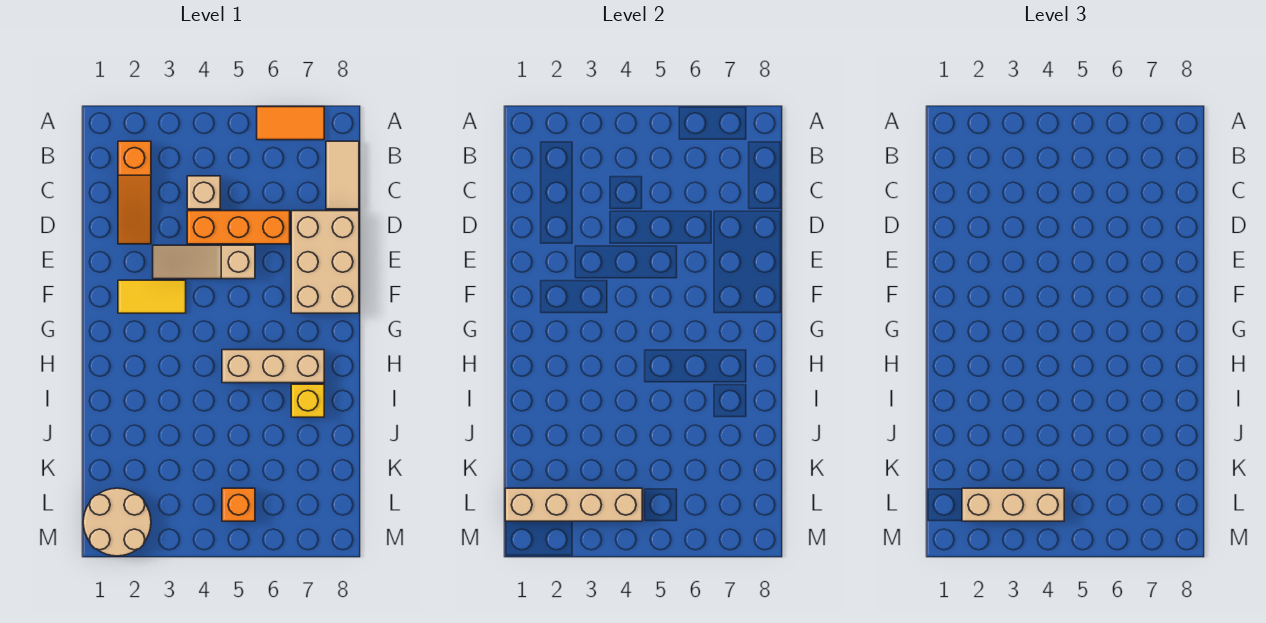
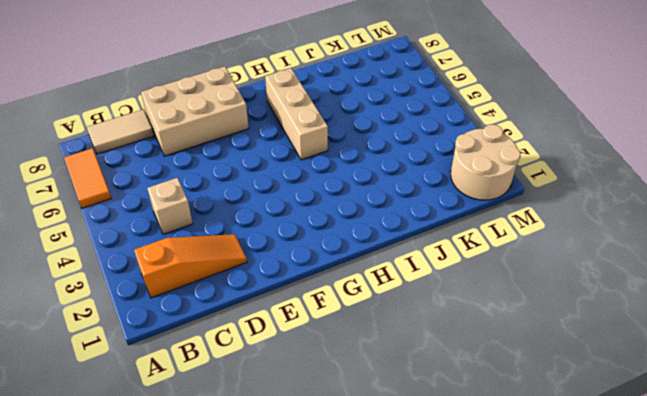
none -> orange 1x3 brick [187,211,290,244]
none -> tan 1x3 slope [153,245,255,279]
none -> yellow 1x2 tile [118,280,186,313]

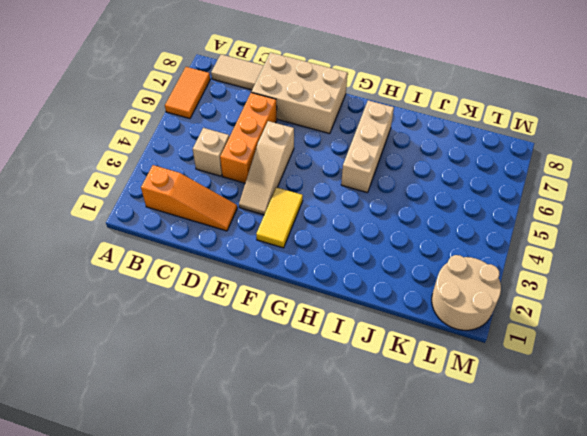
none -> yellow 1x1 brick [291,384,324,417]
none -> orange 1x1 brick [222,488,255,521]
none -> tan 1x4 brick [505,488,642,521]

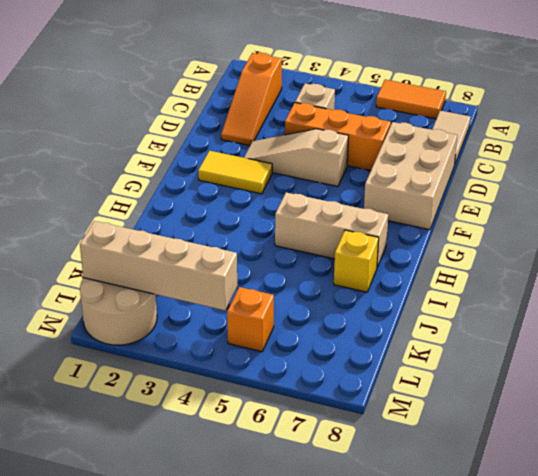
none -> tan 1x3 brick [962,488,1064,521]

